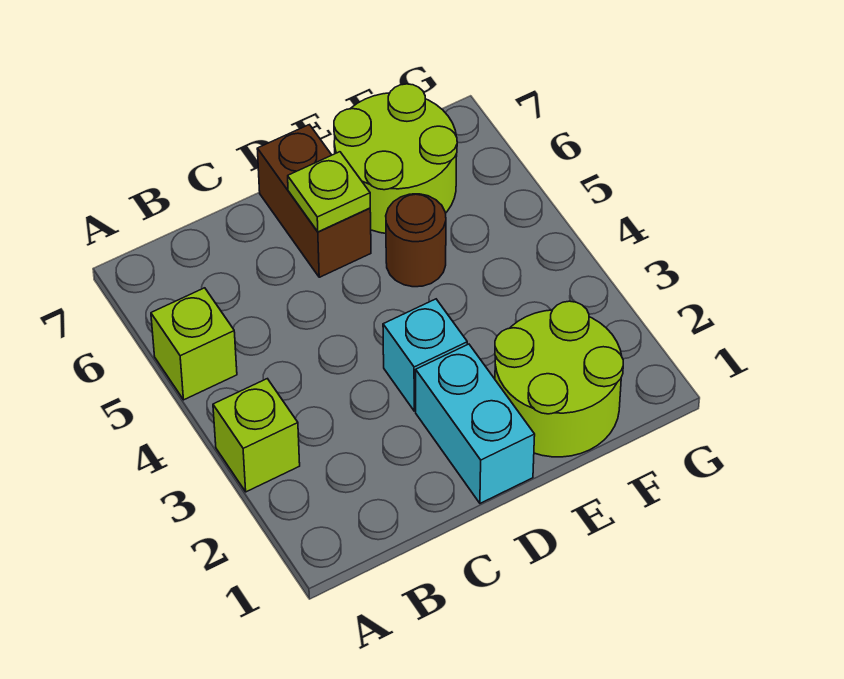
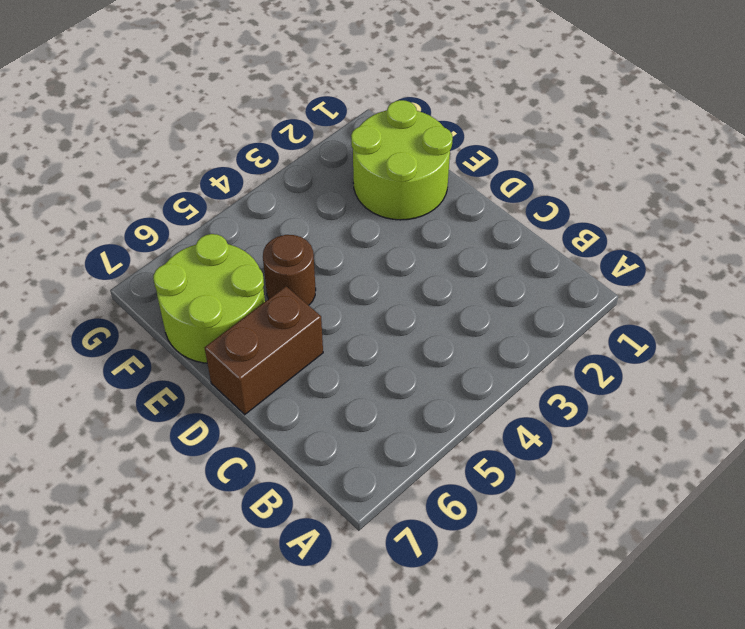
none -> lime 1x1 brick [213,379,300,492]
none -> lime 1x1 brick [151,288,237,400]

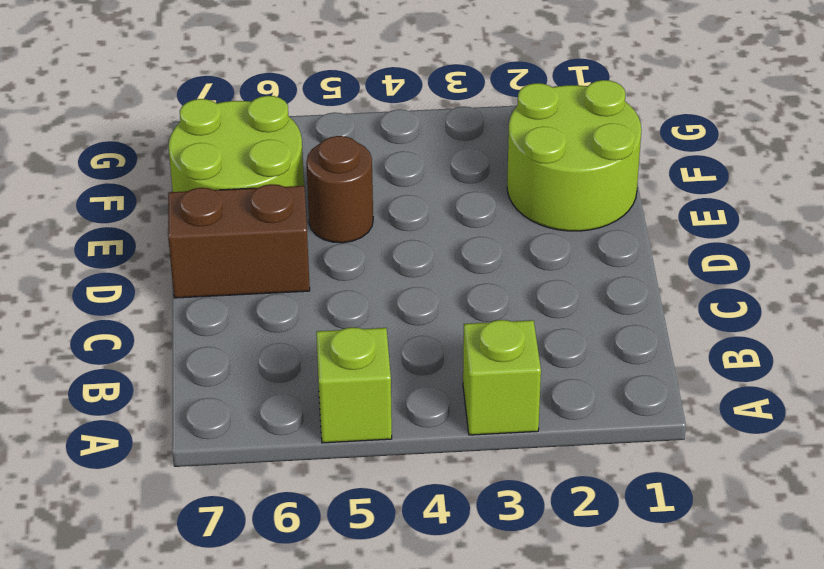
none -> cyan 1x2 brick [416,344,535,503]
none -> cyan 1x1 brick [383,299,467,411]

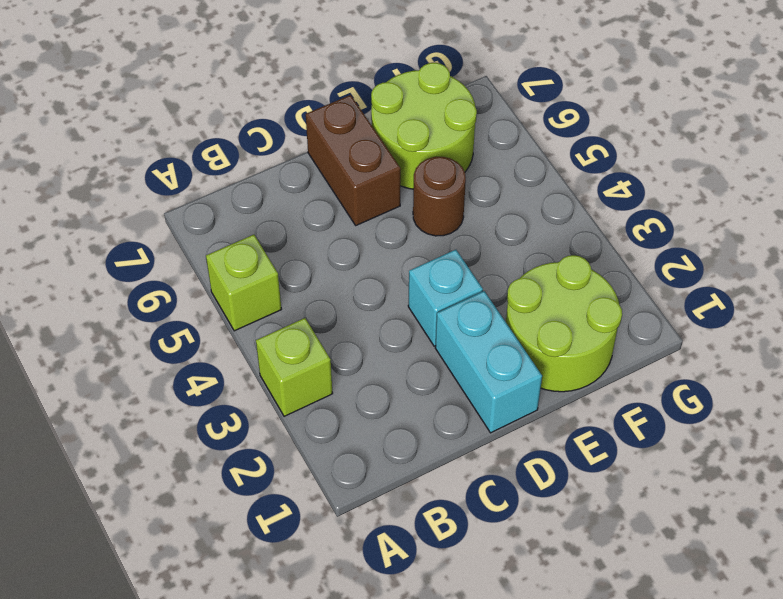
none -> lime 1x1 plate [288,152,370,232]

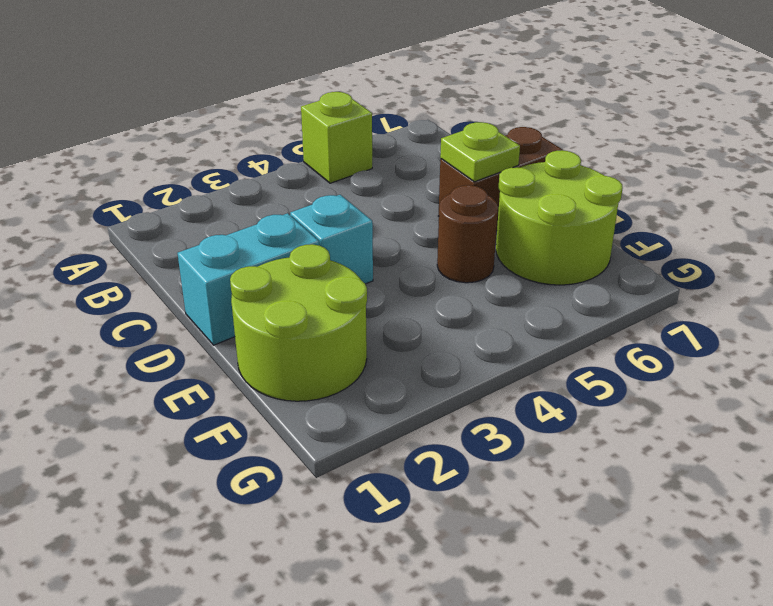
none -> lime 1x1 brick [213,379,300,492]

